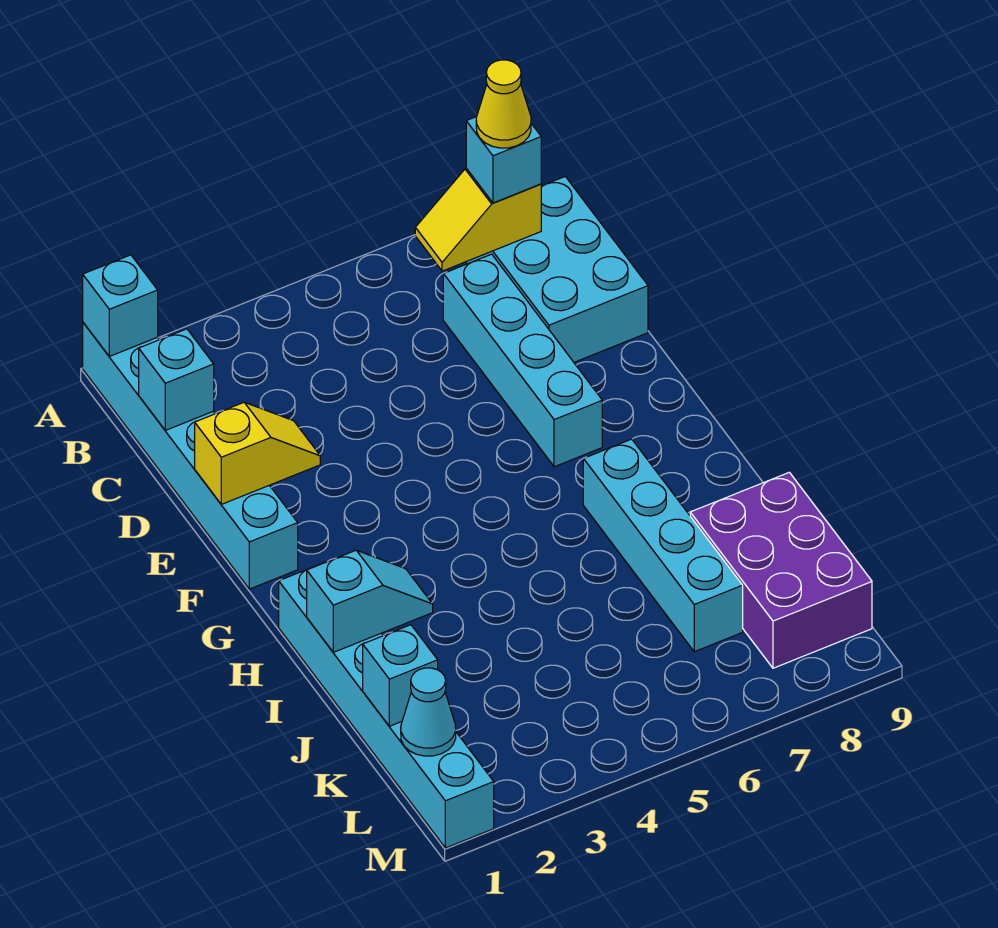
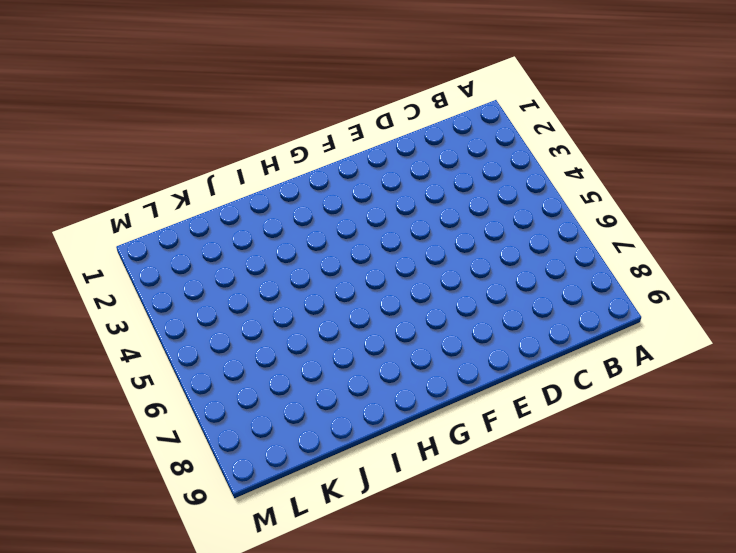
none -> cyan 1x6 brick [83,323,298,589]
none -> cyan 2x3 brick [466,177,648,362]
none -> cyan 1x4 brick [443,254,602,467]

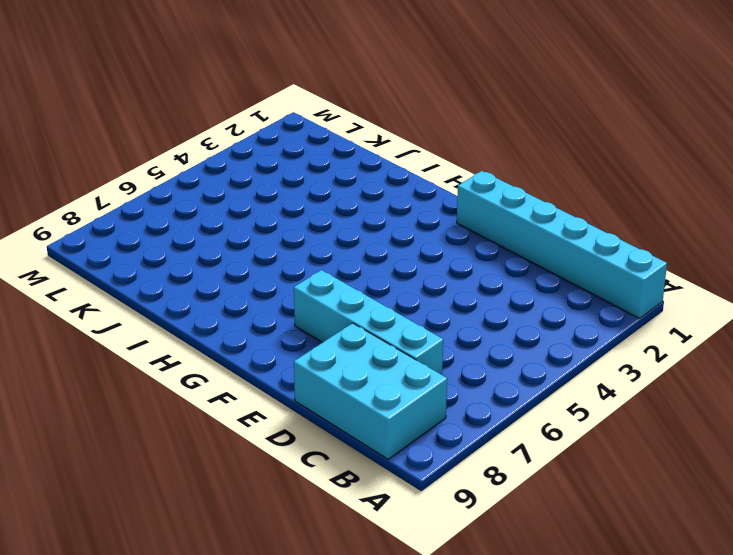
none -> cyan 1x6 brick [279,562,494,848]
none -> cyan 1x4 brick [583,439,743,652]
none -> purple 2x3 brick [690,472,872,668]

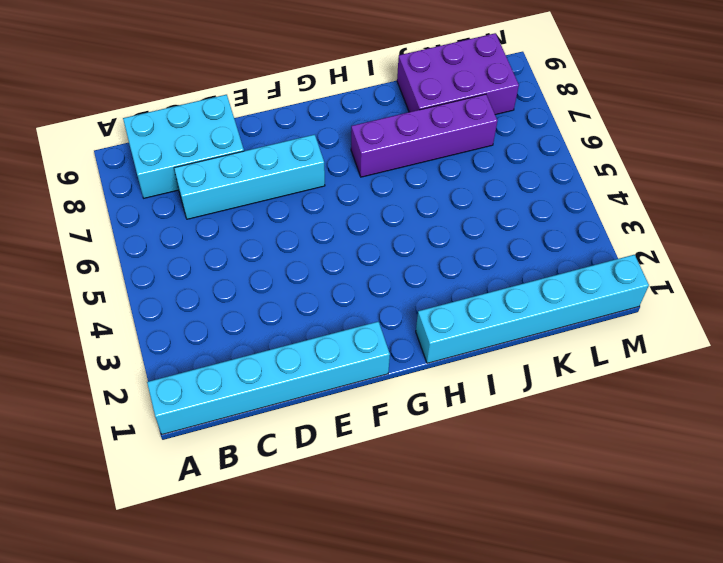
purple 1x4 brick [351,94,497,177] -> cyan 1x4 brick [583,439,743,652]
none -> cyan 1x1 brick [83,255,158,356]
none -> yellow 1x2 slope [415,168,541,271]
none -> cyan 1x1 brick [139,329,214,430]

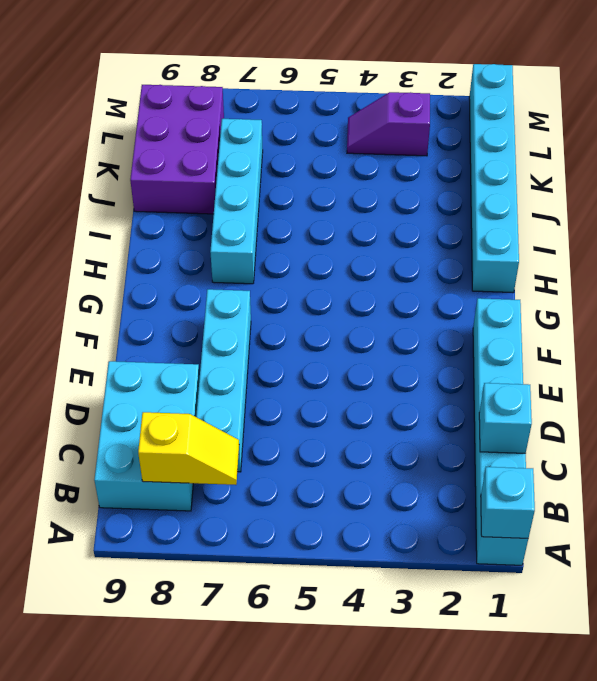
purple 1x2 slope [347,92,430,156] -> none
none -> yellow 1x2 slope [195,402,320,504]
none -> cyan 1x2 slope [307,550,433,652]
none -> cyan 1x1 brick [363,625,438,726]

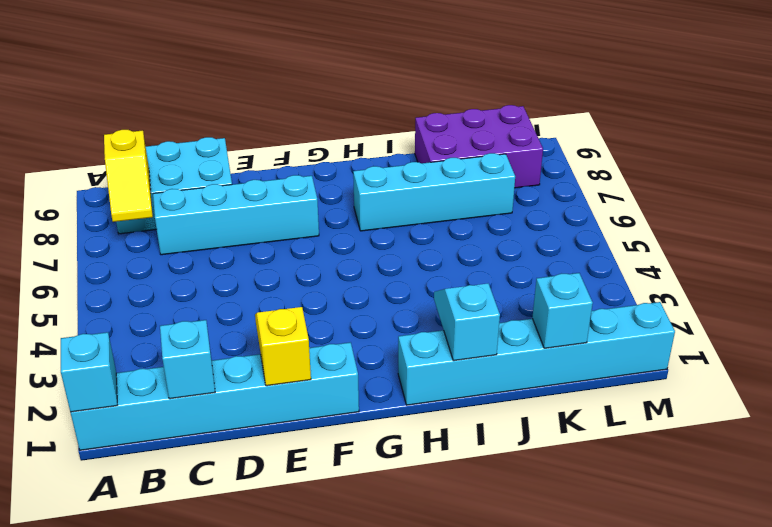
none -> cyan 1x1 cone [401,668,456,756]
none -> cyan 1x1 brick [466,117,541,203]
none -> yellow 1x1 cone [476,60,531,148]

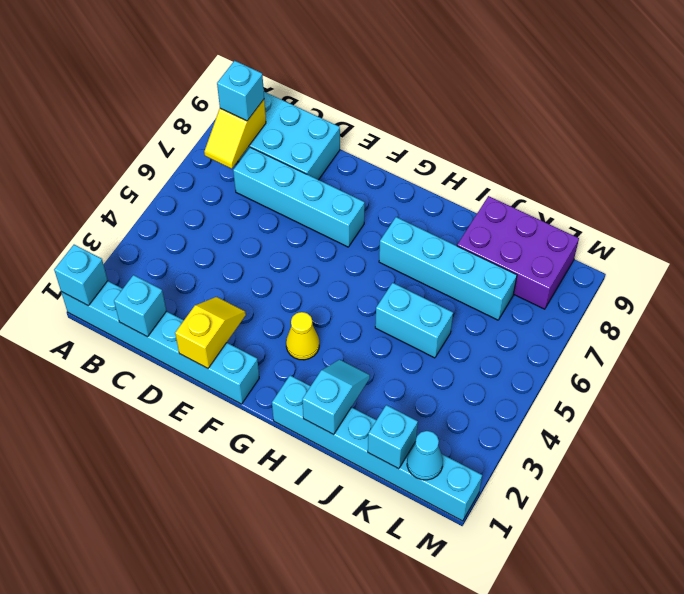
yellow 1x1 cone [286,312,319,360] -> yellow 1x1 cone moved to [476,60,531,148]
cyan 1x2 brick [375,283,453,358] -> none

